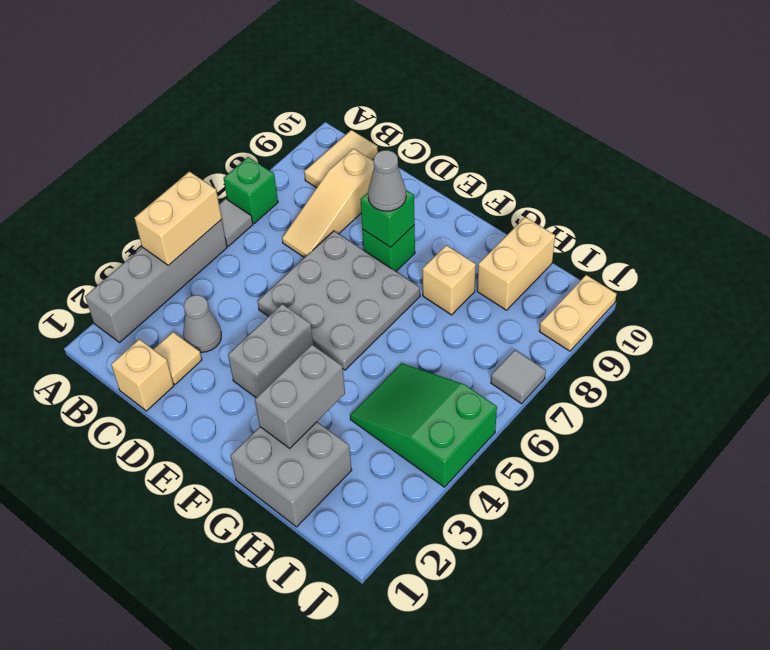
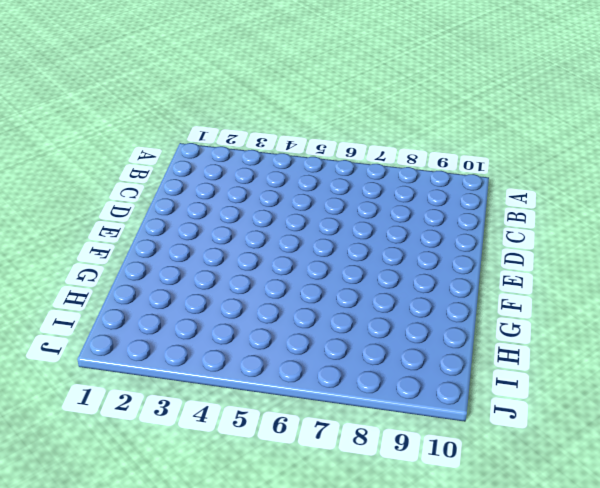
none -> grey 1x4 brick [85,219,227,342]
none -> grey 1x1 tile [219,199,253,246]
none -> green 1x1 brick [224,157,278,224]

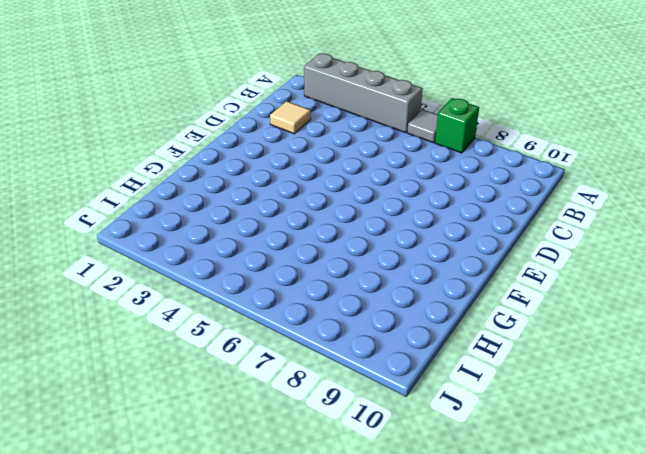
none -> tan 1x2 tile [304,130,378,188]
none -> tan 1x1 brick [111,339,174,411]
none -> grey 1x1 cone [183,295,221,352]

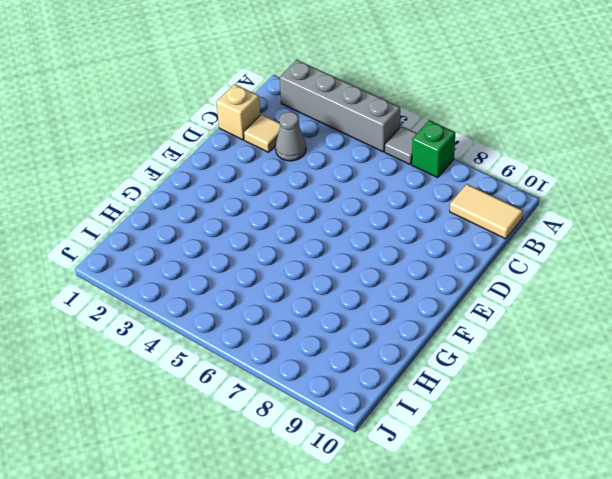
none -> tan 1x3 slope [282,149,374,258]
none -> grey 3x3 plate [257,231,420,370]
none -> grey 1x2 brick [228,304,313,398]

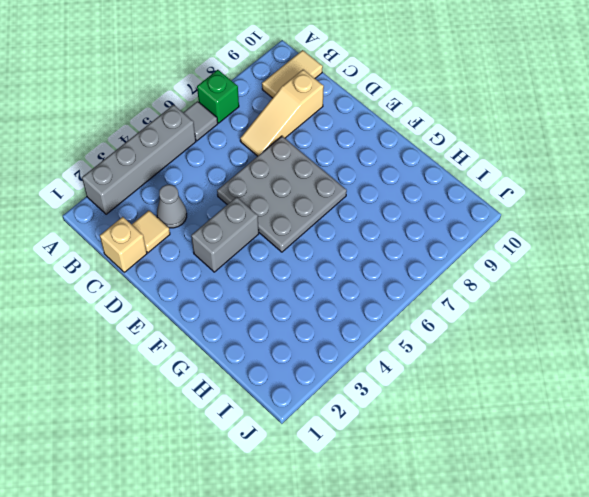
none -> green 1x1 brick [362,225,415,271]
none -> grey 2x2 brick [230,422,352,527]
none -> tan 1x1 brick [423,245,476,315]

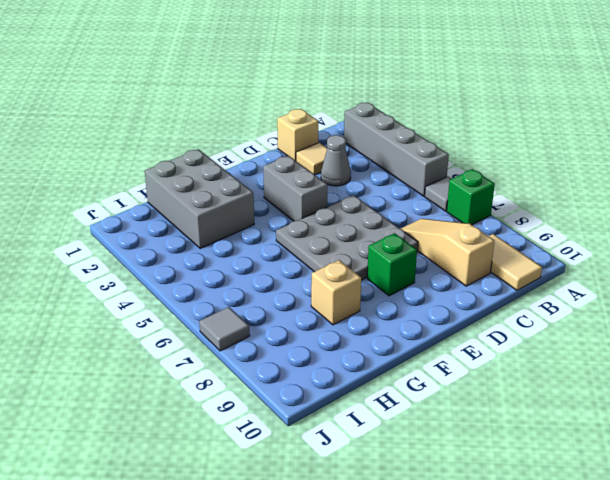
grey 2x3 brick [145,149,254,248] -> grey 2x2 brick [230,422,352,527]
none -> green 2x3 slope [350,363,497,487]
none -> tan 1x2 brick [477,217,555,310]
none -> tan 1x2 plate [540,275,616,351]

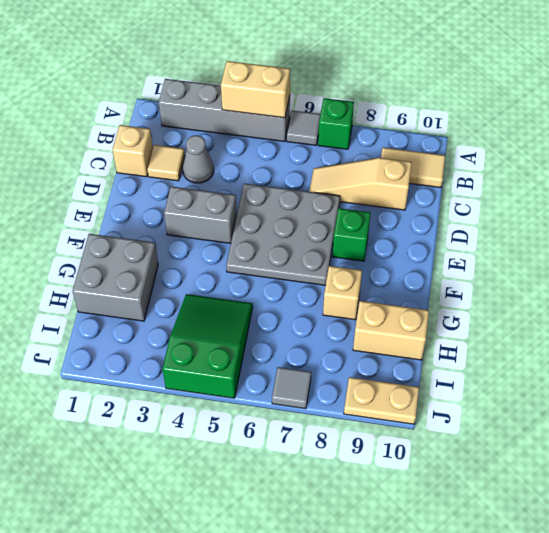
none -> green 1x1 brick [360,190,415,247]
none -> grey 1x2 brick [255,345,345,448]
none -> grey 1x1 cone [368,150,406,211]

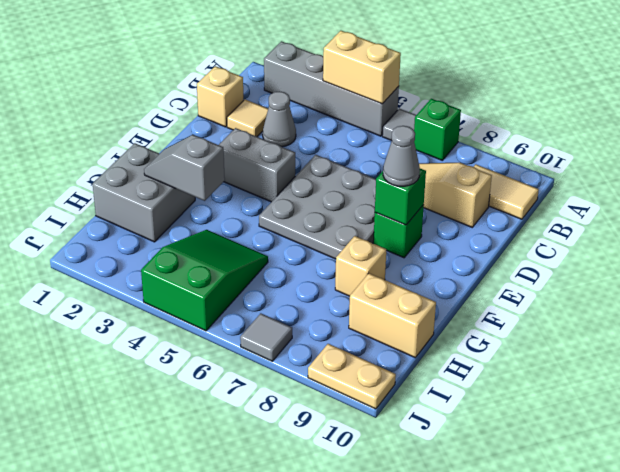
grey 1x2 slope [144,135,225,201] -> grey 1x2 brick [255,345,345,448]

